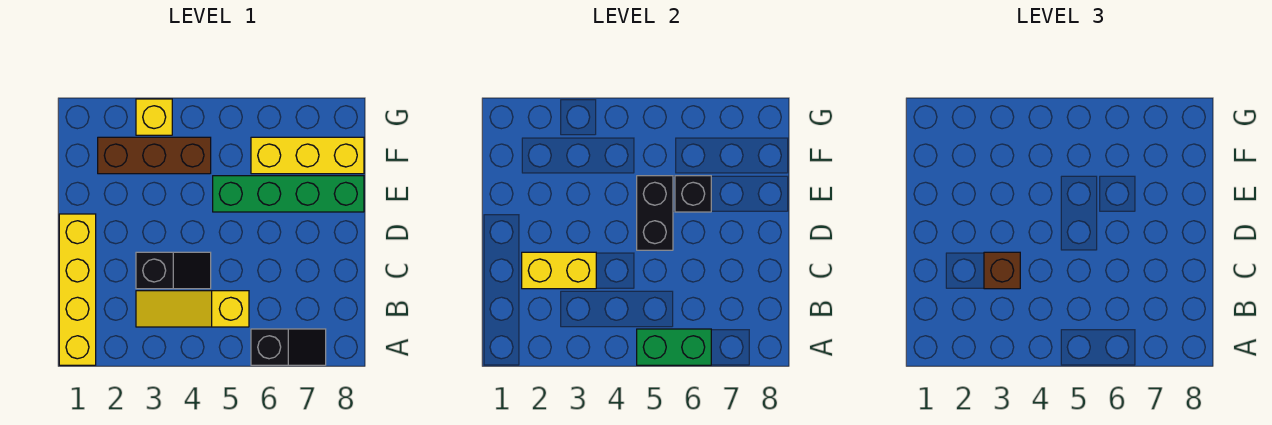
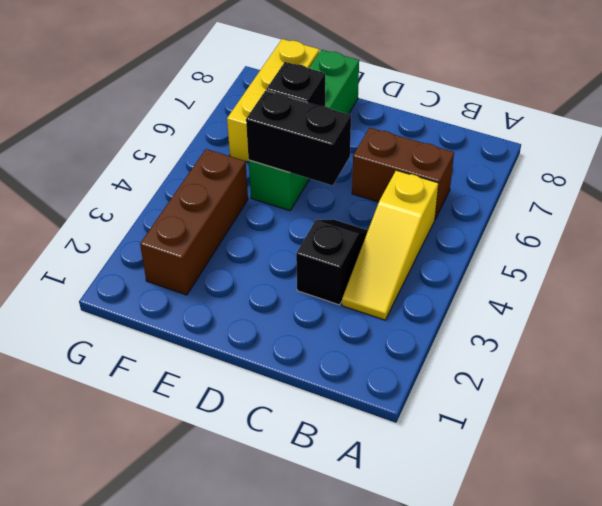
brown 1x2 brick [352,128,454,219] -> none
none -> yellow 1x4 brick [59,214,96,365]
none -> black 1x2 slope [251,329,326,365]
none -> yellow 1x1 brick [136,99,172,135]

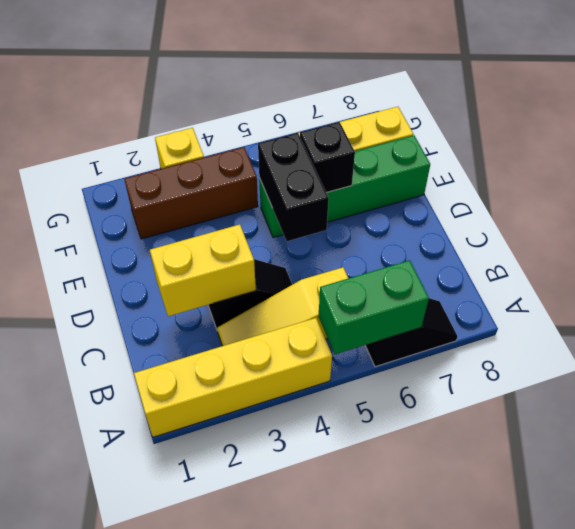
yellow 1x4 brick [134,318,332,437] -> yellow 1x4 brick turned to [59,214,96,365]
none -> brown 1x1 brick [984,252,1020,289]

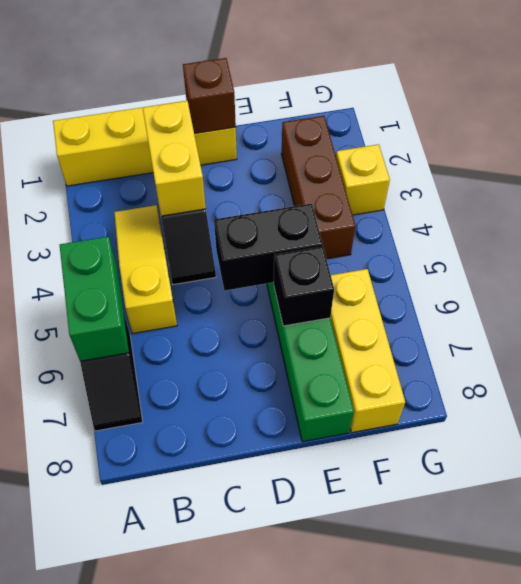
brown 1x1 brick [183,58,236,134] -> brown 1x1 brick moved to [984,252,1020,289]

